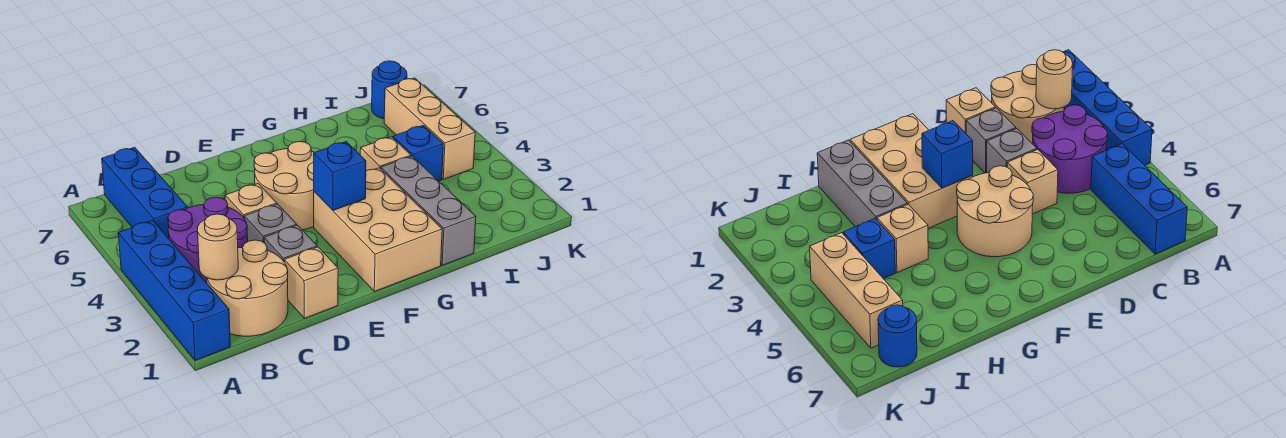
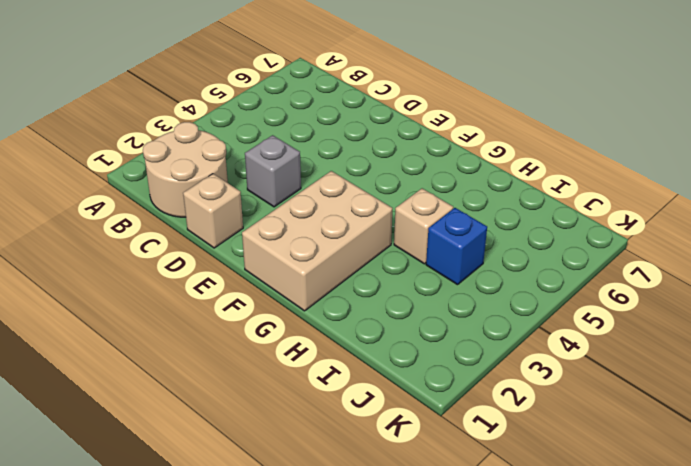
none -> blue 1x4 brick [118,220,230,360]
none -> purple 2x2 round brick [168,197,248,283]
none -> blue 1x3 brick [102,147,188,239]

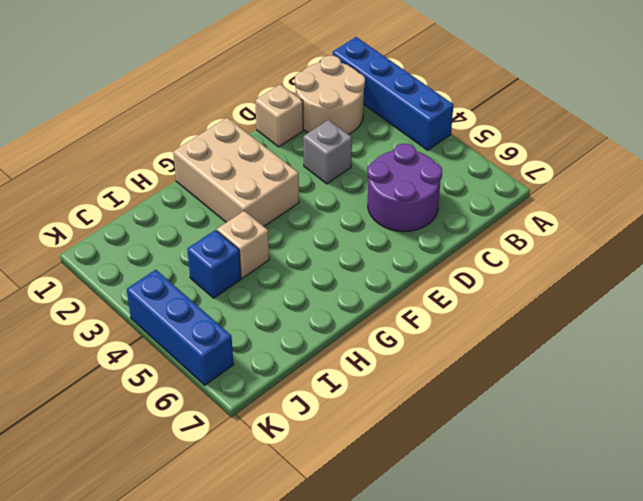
purple 2x2 round brick [368,144,442,232] -> purple 2x2 round brick moved to [168,197,248,283]
blue 1x3 brick [127,270,234,385] -> blue 1x3 brick moved to [102,147,188,239]
none -> grey 1x1 brick [264,225,317,261]
none -> tan 1x1 brick [225,184,277,219]
none -> tan 2x2 round brick [254,141,314,230]

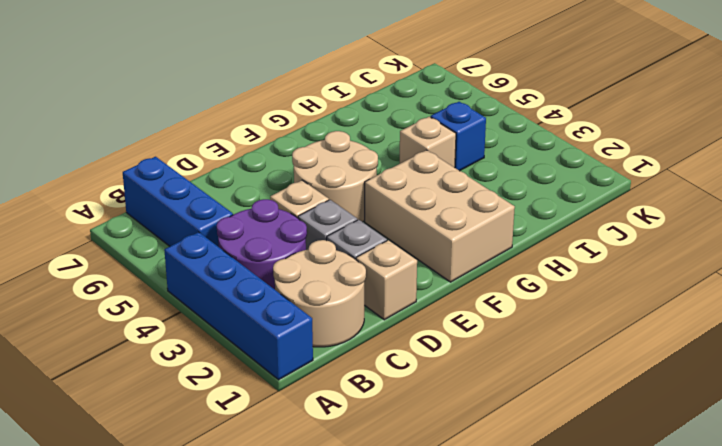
none -> grey 1x3 brick [381,156,476,265]
none -> tan 1x3 brick [384,78,475,179]
none -> blue 1x1 round brick [372,61,407,119]

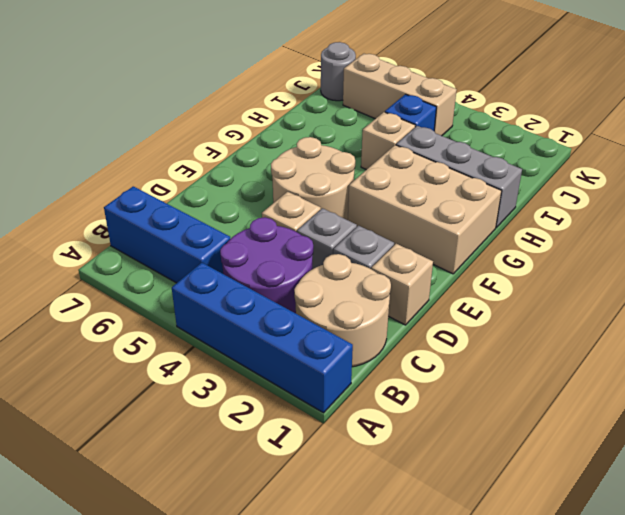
grey 1x1 round brick [321,42,356,101] -> blue 1x1 round brick [372,61,407,119]
none -> tan 1x1 round brick [198,214,238,280]
none -> blue 1x1 brick [314,142,366,210]

